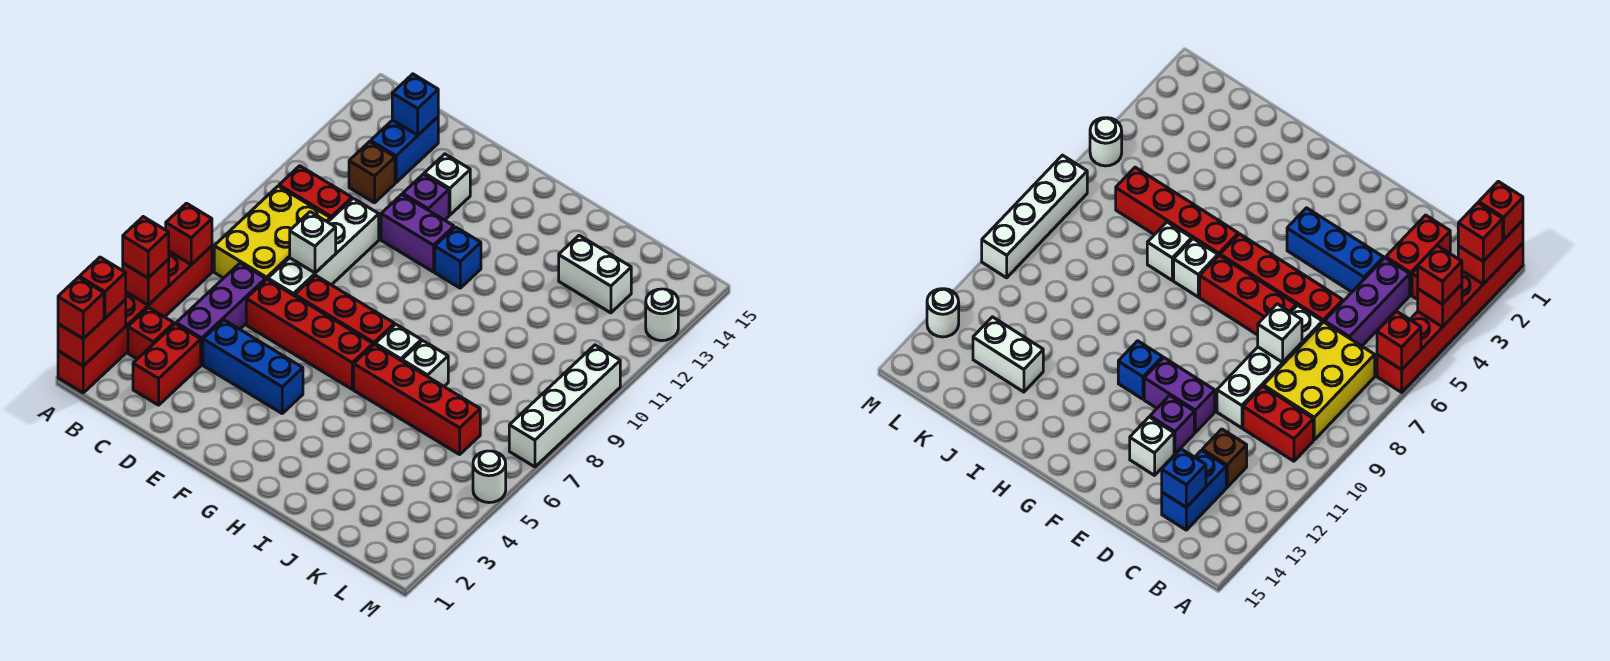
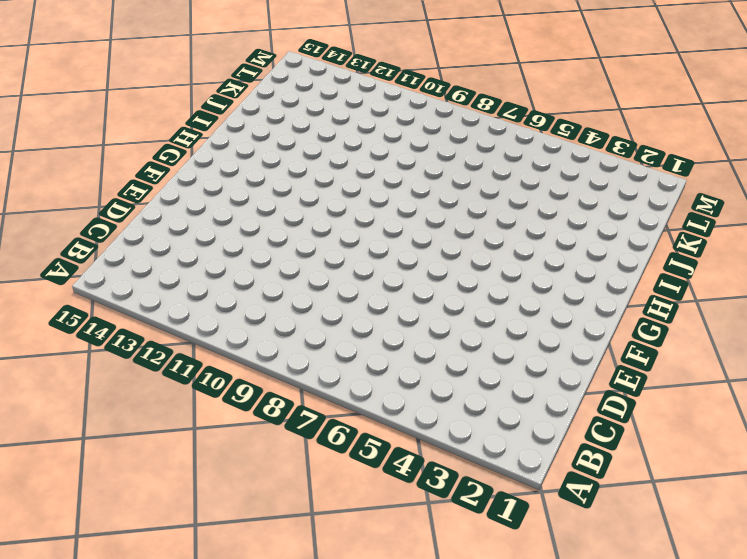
none -> red 1x6 brick [58,246,212,393]
none -> red 1x1 brick [128,308,174,359]
none -> yellow 2x3 brick [214,186,330,280]
none -> red 1x2 brick [279,166,352,219]

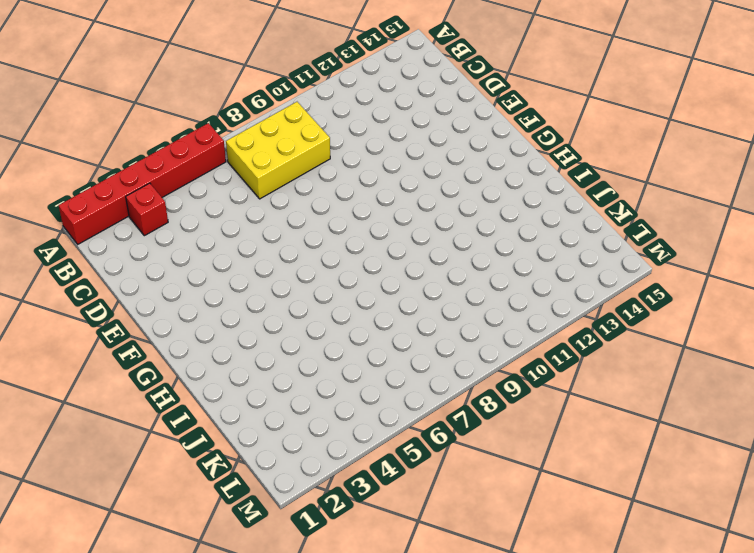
none -> red 1x2 brick [279,166,352,219]
none -> red 1x2 brick [133,324,201,405]
none -> purple 1x3 brick [176,263,266,365]
none -> brown 1x1 brick [349,142,395,203]

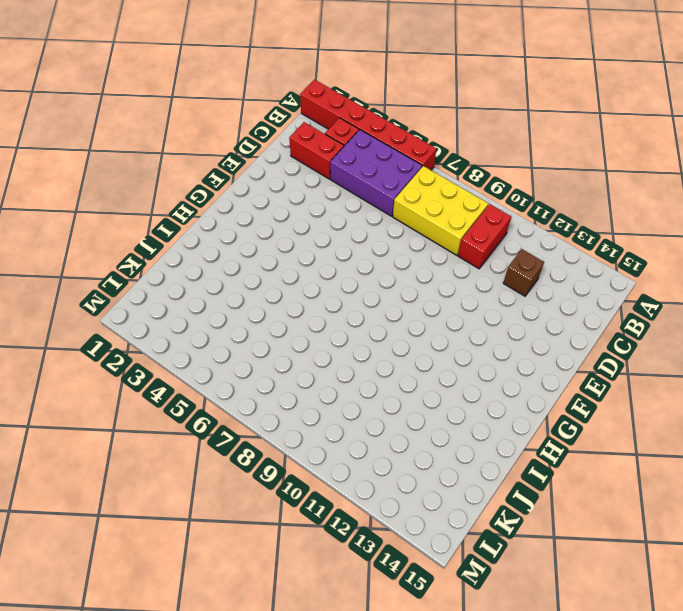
purple 2x3 brick [330,130,422,216] -> purple 1x3 brick [176,263,266,365]
none -> blue 1x2 brick [371,117,438,182]
none -> blue 1x3 brick [203,320,303,413]
none -> red 1x4 brick [246,279,373,389]
none -> white 1x4 brick [268,198,379,296]

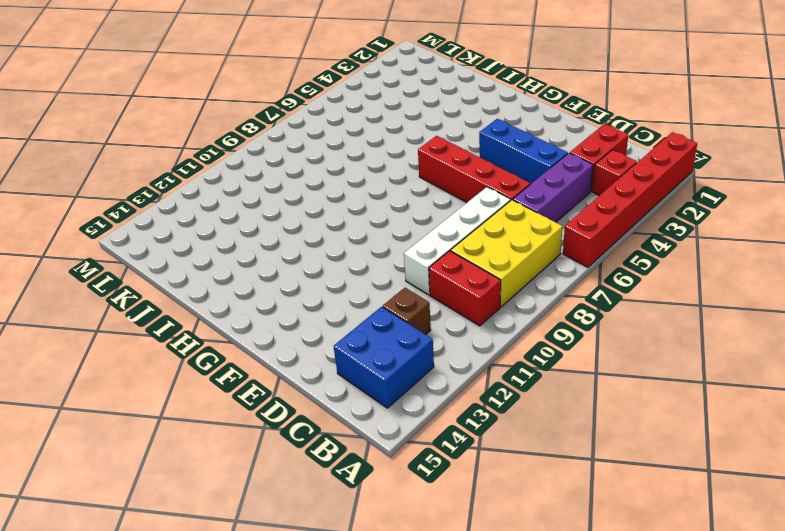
blue 2x2 brick [334,307,434,408] -> blue 1x2 brick [371,117,438,182]
none -> red 1x3 brick [295,275,395,345]
none -> purple 1x2 brick [381,194,454,272]
none -> purple 1x1 brick [403,174,449,220]
none -> white 1x1 brick [424,154,470,215]

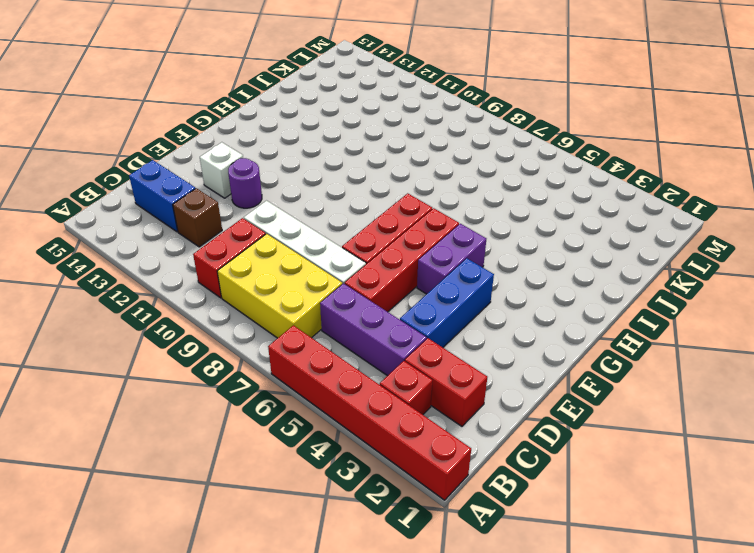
purple 1x1 round brick [228,158,262,208] -> purple 1x1 brick [403,174,449,220]
purple 1x2 brick [417,224,486,294] -> purple 1x2 brick moved to [381,194,454,272]
none -> blue 1x1 brick [435,227,481,288]
none -> red 1x4 brick [354,344,480,454]
none -> white 1x1 brick [375,324,421,361]
none -> white 1x1 brick [402,340,448,386]

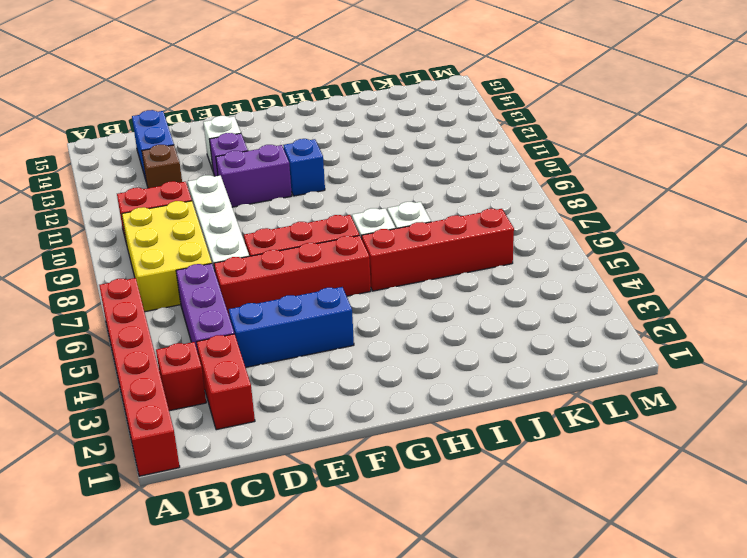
none -> white 1x2 brick [559,235,631,313]
none -> white 1x1 round brick [473,451,506,503]
none -> white 1x4 brick [509,345,620,467]
none -> white 1x1 round brick [646,289,678,341]

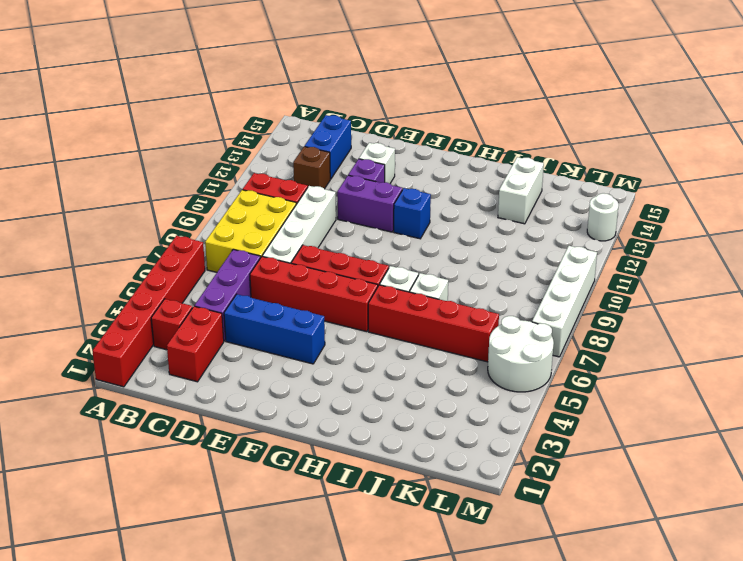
white 1x2 brick [498,157,544,224] -> white 1x2 brick turned to [559,235,631,313]
white 2x2 round brick [488,316,554,392] -> white 1x1 round brick [473,451,506,503]
none -> red 1x2 brick [58,300,126,366]
none -> red 1x1 brick [123,259,169,305]
none -> red 1x1 brick [166,203,212,265]
none -> blue 1x1 brick [392,74,438,135]

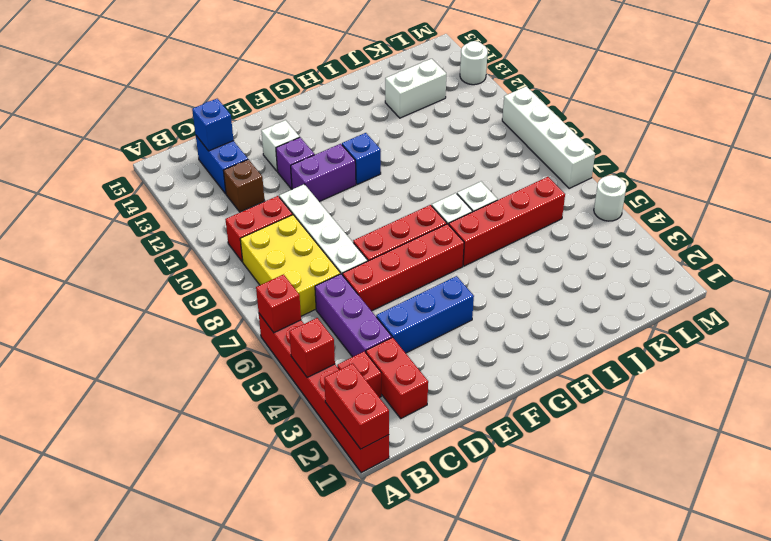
none -> white 1x1 brick [290,212,336,273]
none -> red 1x1 brick [58,277,104,339]
none -> red 1x1 brick [79,257,126,318]
none -> red 1x1 brick [123,217,169,278]

